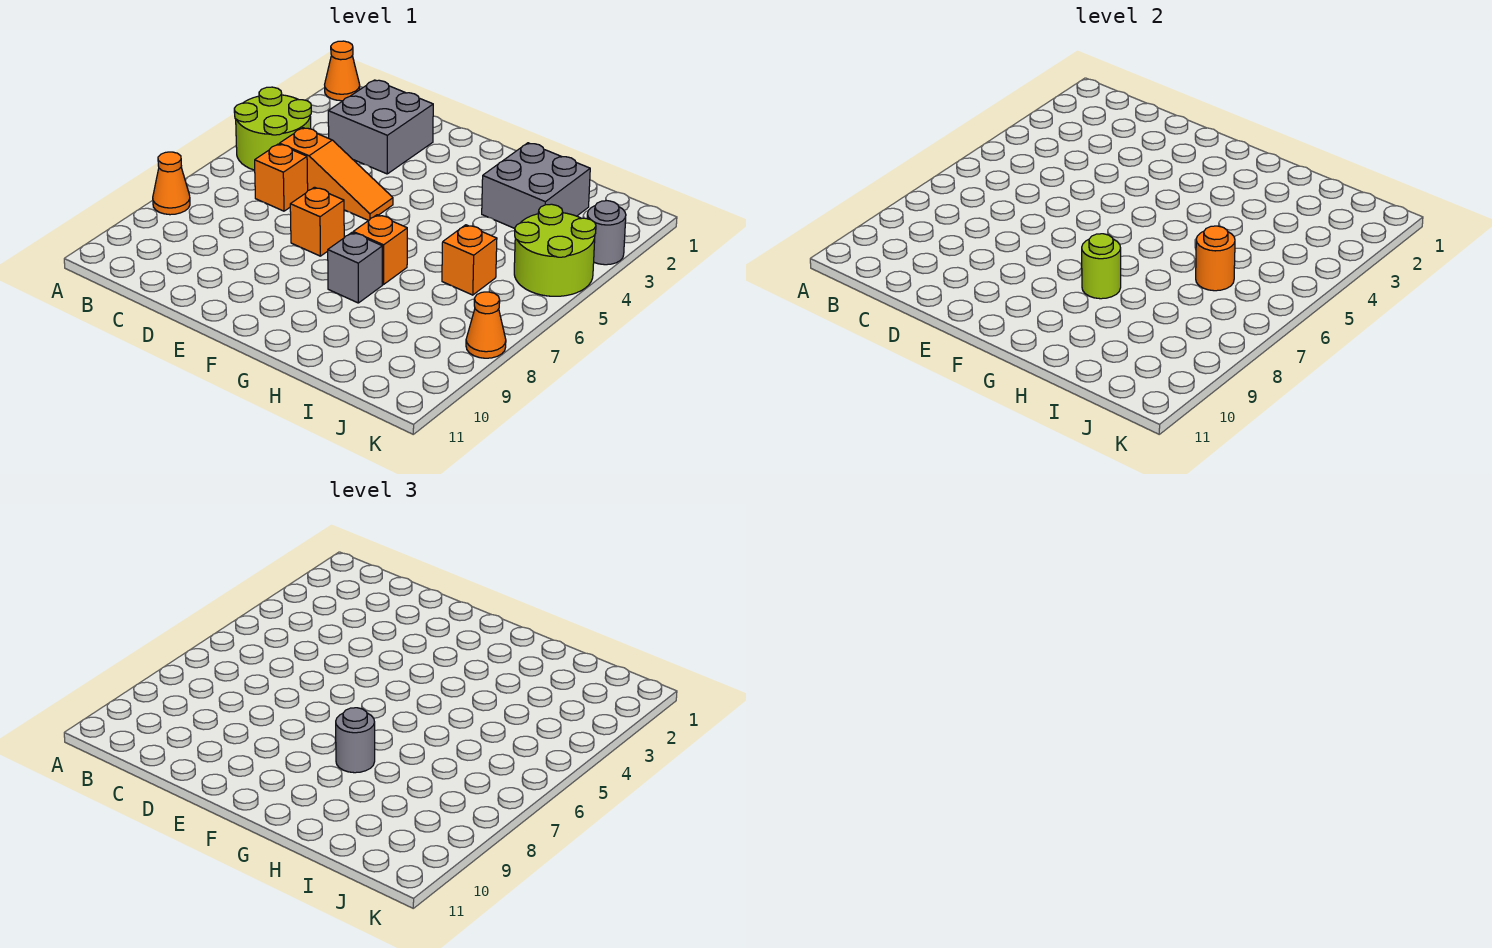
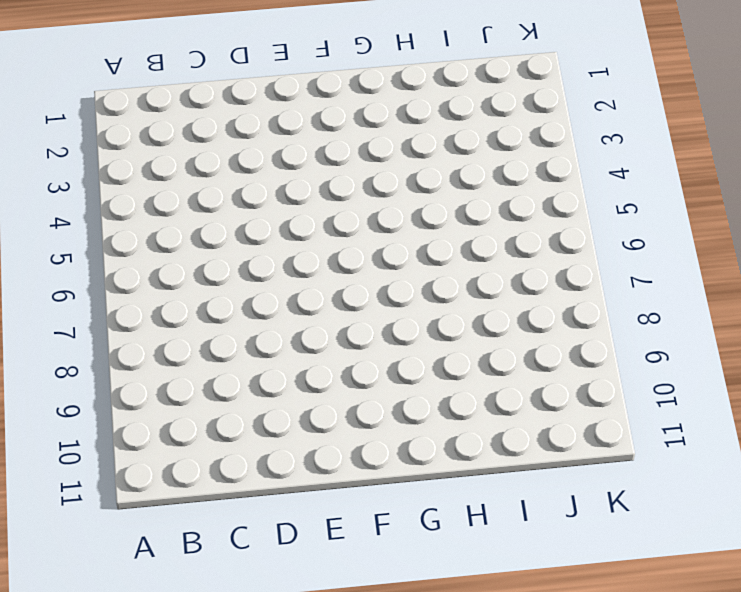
none -> orange 1x1 cone [325,41,360,101]
none -> lime 2x2 round brick [234,87,311,170]
none -> orange 1x1 cone [153,152,190,215]

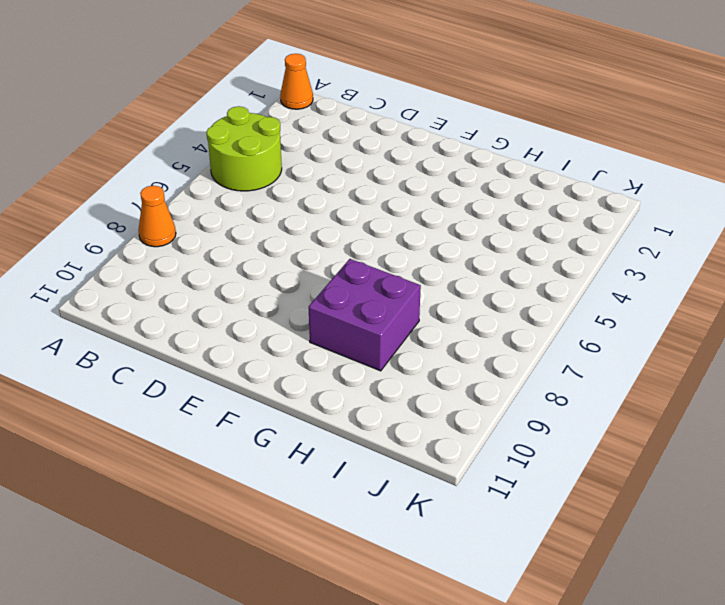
purple 2x2 brick [309,259,421,371] -> grey 1x1 brick [328,233,382,303]
none -> grey 2x2 brick [328,80,433,174]
none -> orange 1x3 slope [280,128,393,221]
none -> orange 1x1 brick [255,144,308,211]

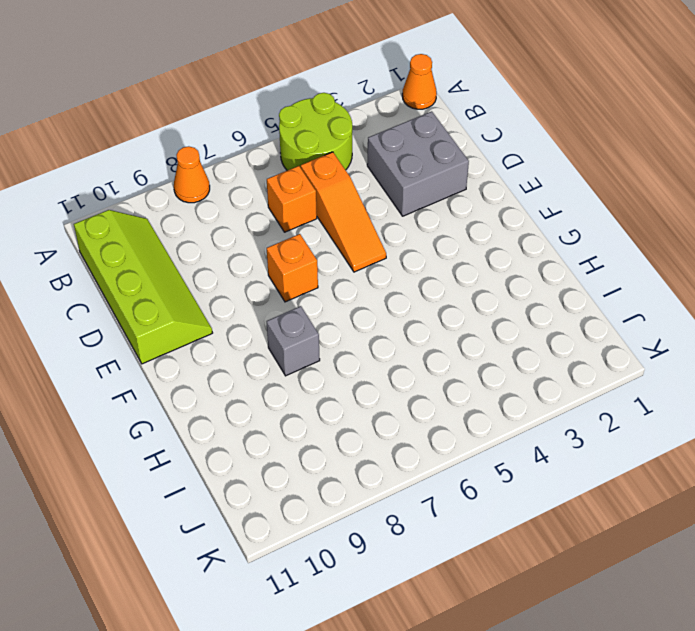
lime 2x4 slope [74,210,212,364] -> none
none -> orange 1x1 brick [353,215,407,285]
none -> grey 2x2 brick [482,143,590,228]
none -> orange 1x1 brick [442,225,497,295]

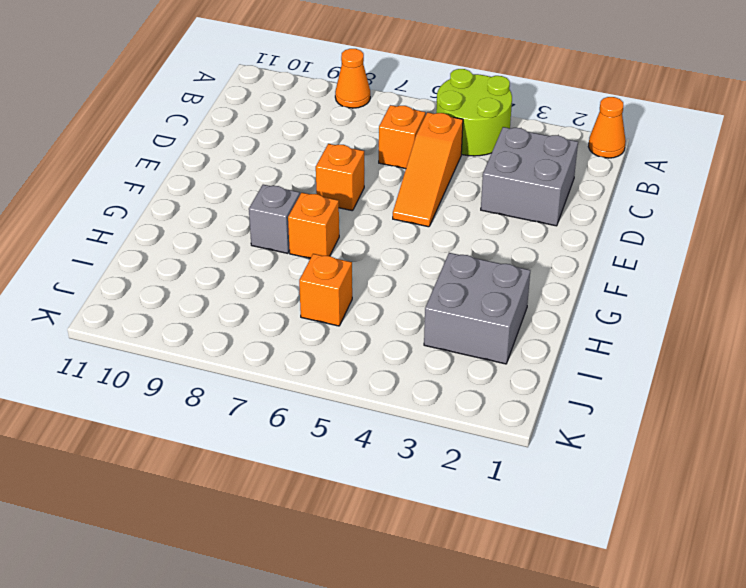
none -> lime 2x2 round brick [514,204,596,296]
none -> grey 1x1 round brick [587,201,626,265]
none -> orange 1x1 cone [466,292,506,358]

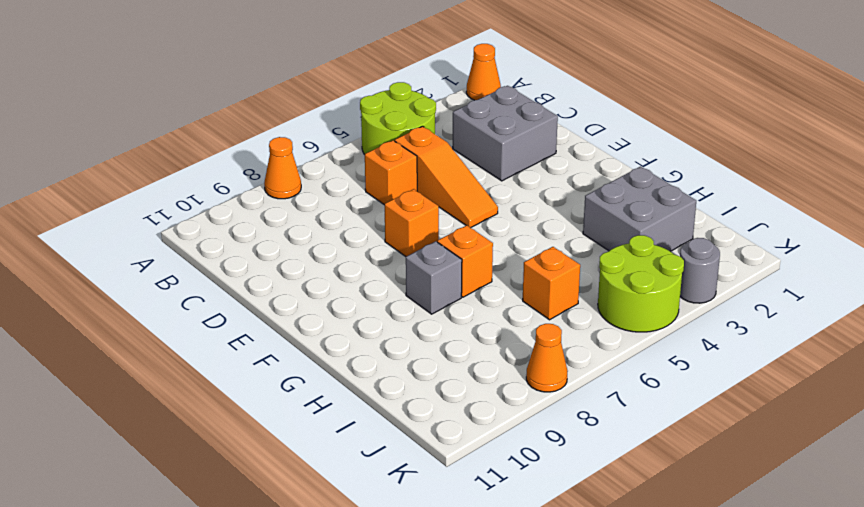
none -> lime 1x1 round brick [1082,234,1121,299]
none -> orange 1x1 round brick [1196,226,1235,291]
none -> grey 1x1 round brick [336,708,375,773]

